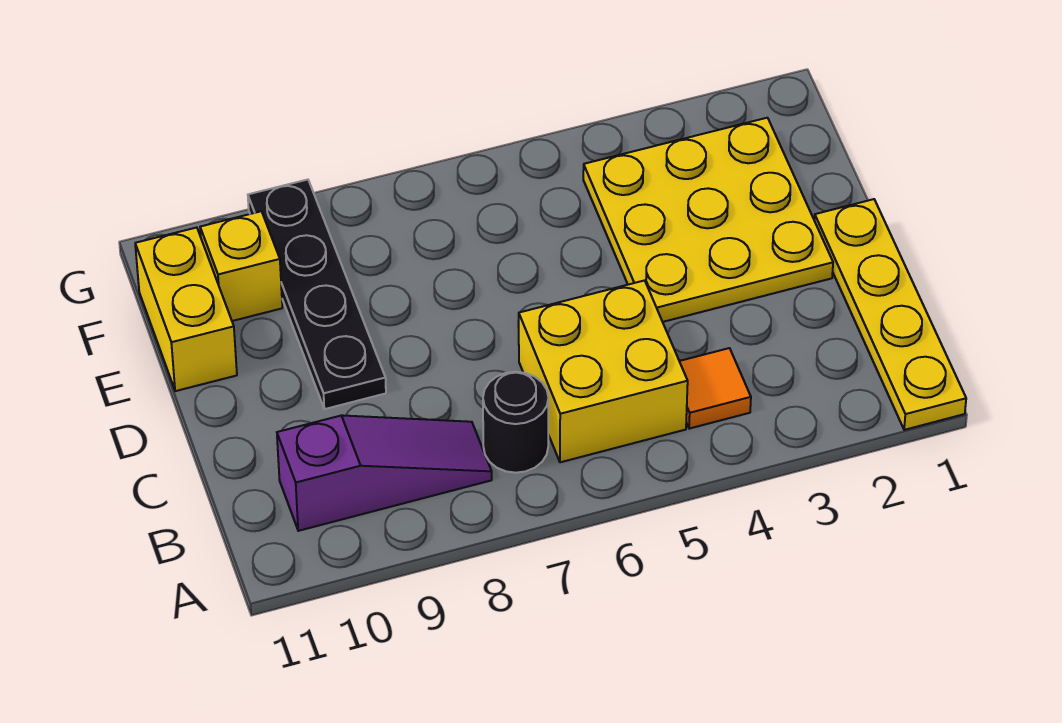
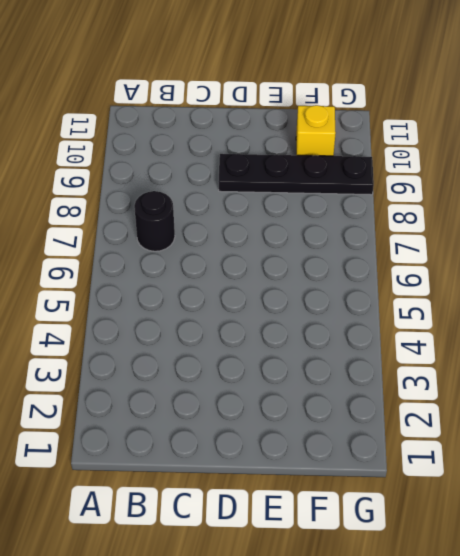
none -> yellow 1x4 plate [814,199,966,430]
none -> orange 1x1 tile [679,348,751,429]

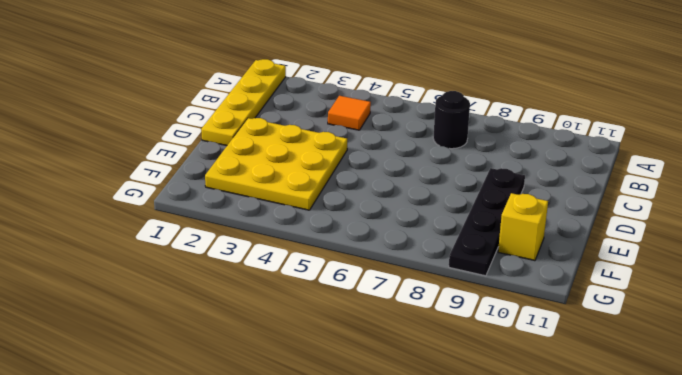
none -> yellow 2x2 brick [518,281,688,462]
none -> purple 1x3 slope [277,415,492,531]

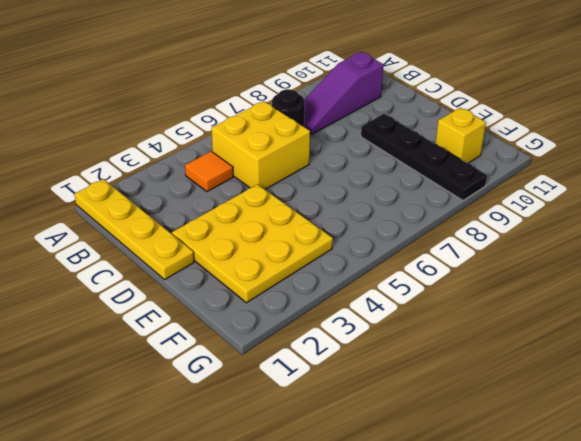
none -> yellow 1x2 brick [135,228,237,391]

